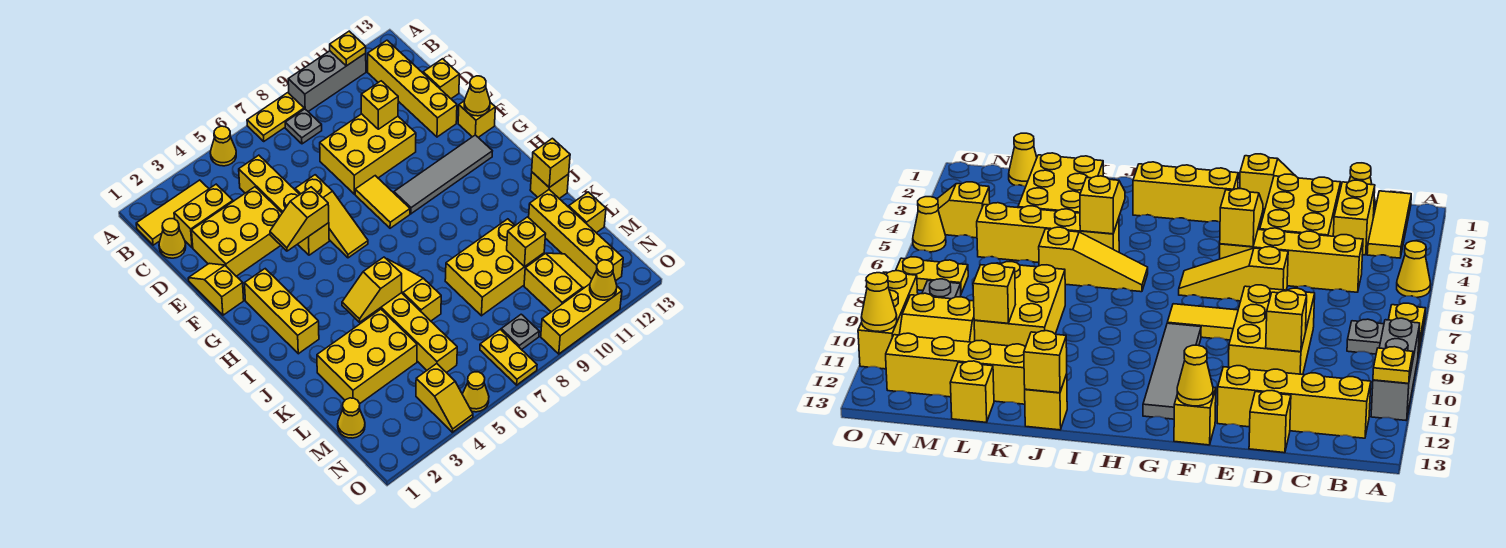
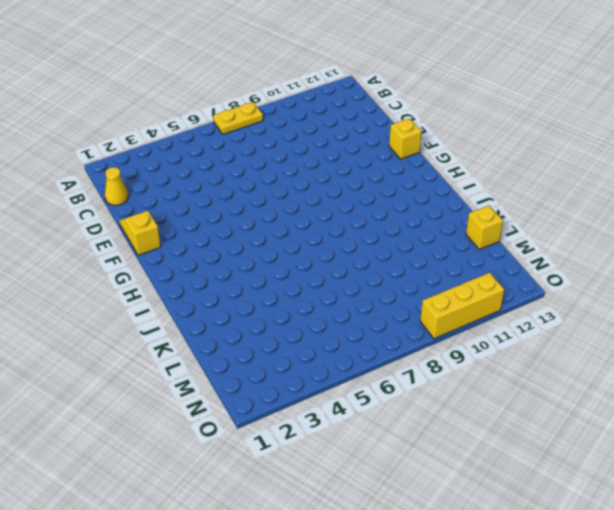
none -> yellow 1x1 cone [210,126,236,166]
none -> grey 1x3 brick [288,51,366,111]
none -> yellow 1x3 tile [136,180,209,245]
none -> grey 1x1 plate [285,109,322,144]

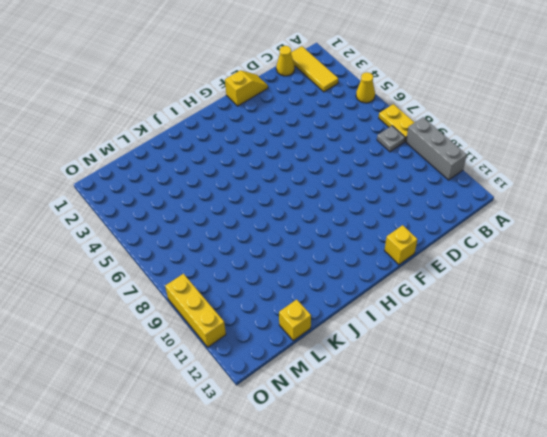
none -> yellow 1x4 brick [368,40,457,137]
none -> yellow 1x2 brick [174,184,233,248]
none -> yellow 1x4 brick [239,155,329,255]
none -> yellow 2x3 brick [192,187,282,276]

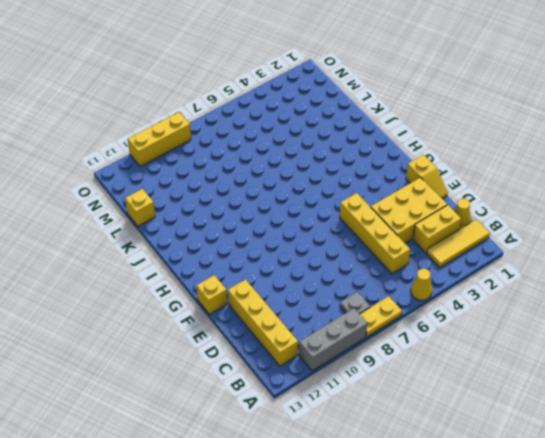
none -> yellow 2x3 brick [320,114,416,194]
none -> yellow 1x1 brick [423,59,460,99]
none -> yellow 1x3 slope [295,175,368,258]
none -> yellow 1x2 tile [355,176,410,228]

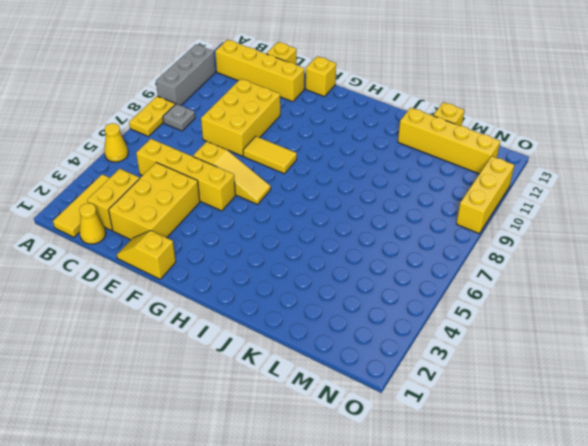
none -> yellow 1x3 brick [245,269,319,354]
none -> grey 1x4 tile [394,135,492,214]
none -> yellow 1x3 slope [387,259,441,321]
none -> yellow 1x4 brick [370,293,457,373]

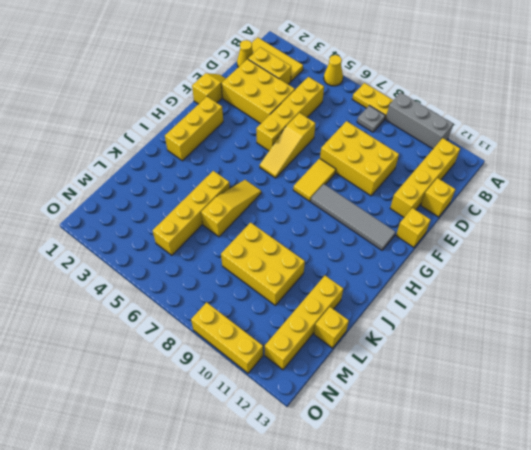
none -> yellow 1x1 brick [530,172,569,199]
none -> yellow 2x3 brick [317,309,417,404]
none -> yellow 1x1 cone [338,398,365,438]
none -> yellow 2x2 slope [524,253,592,312]

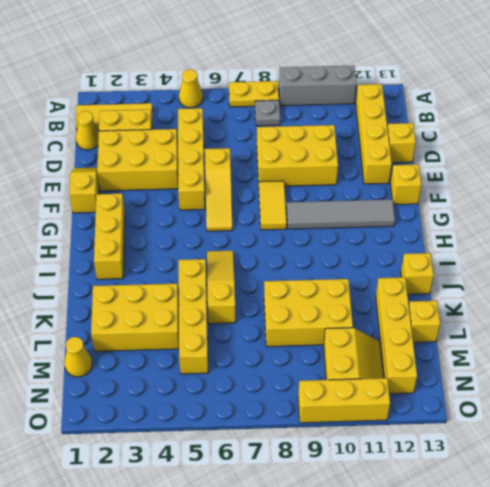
none -> yellow 1x2 slope [416,364,473,432]
none -> yellow 1x2 plate [480,330,537,385]
none -> grey 1x1 plate [501,314,539,350]
none -> yellow 1x1 cone [462,372,489,412]

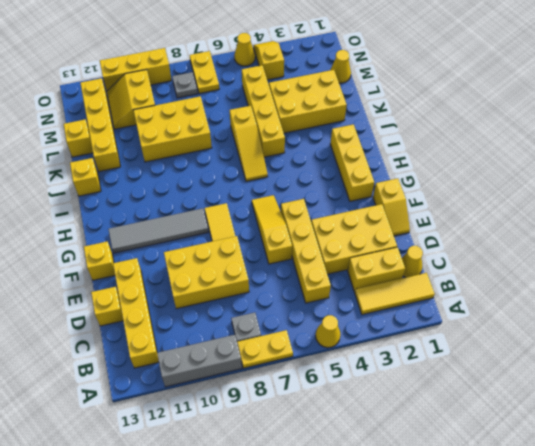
none -> yellow 1x1 plate [330,31,366,66]
none -> yellow 1x1 brick [361,81,398,129]
none -> yellow 1x2 slope [270,187,329,251]
none -> yellow 1x1 cone [464,76,490,116]

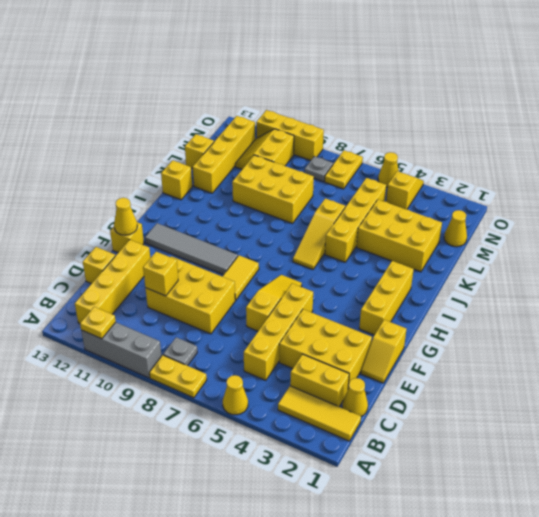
none -> yellow 1x2 slope [270,187,329,251]
none -> yellow 1x2 slope [342,257,402,322]
none -> yellow 1x1 brick [532,138,570,187]
none -> yellow 1x1 brick [507,217,546,267]

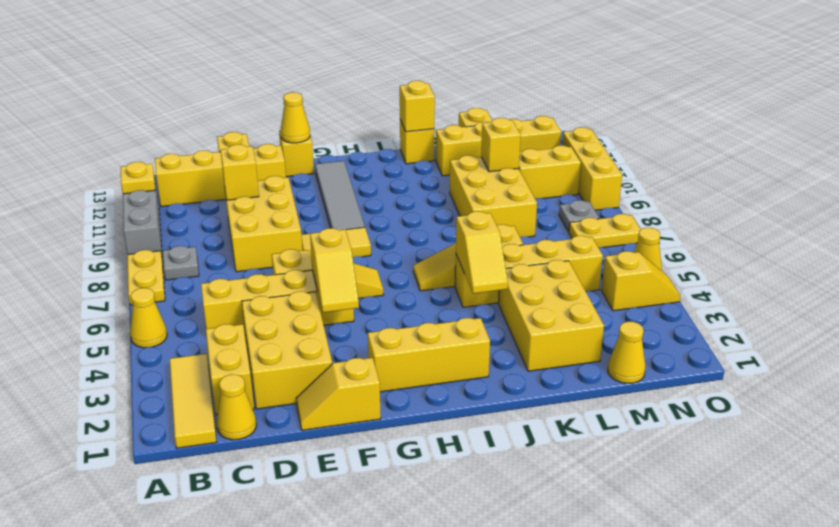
none -> yellow 1x1 cone [590,260,617,300]

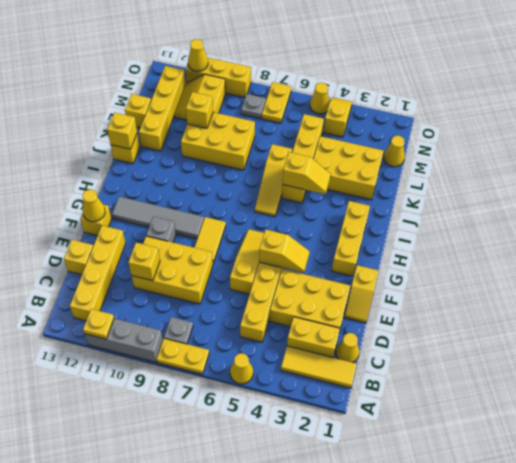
grey 1x1 brick [146,217,176,242] -> none

